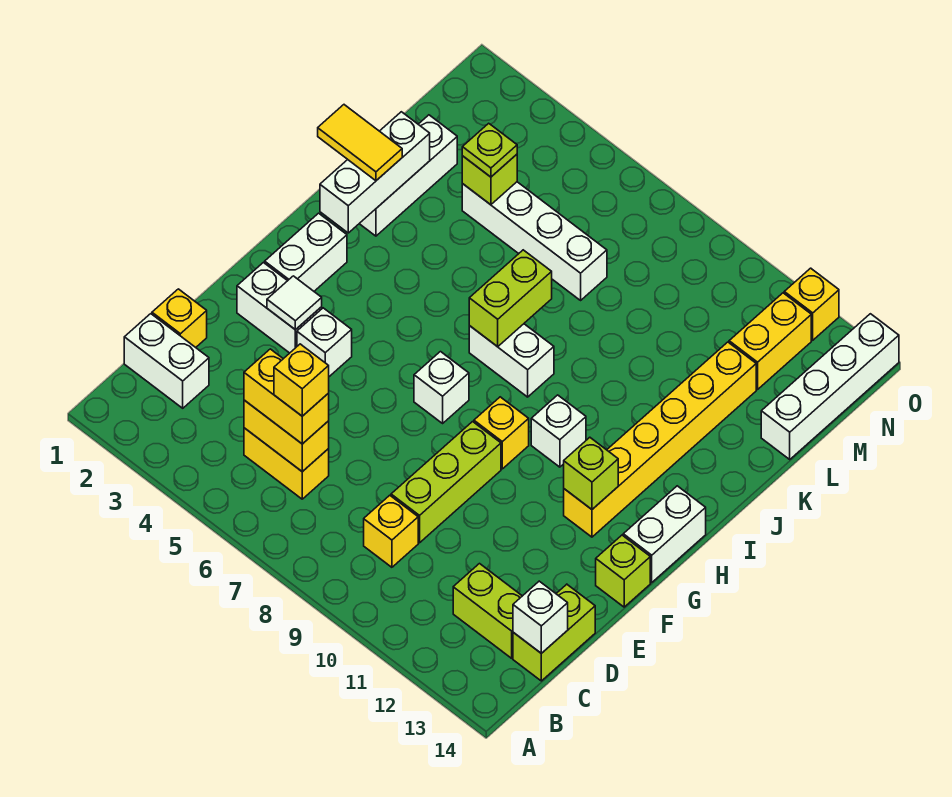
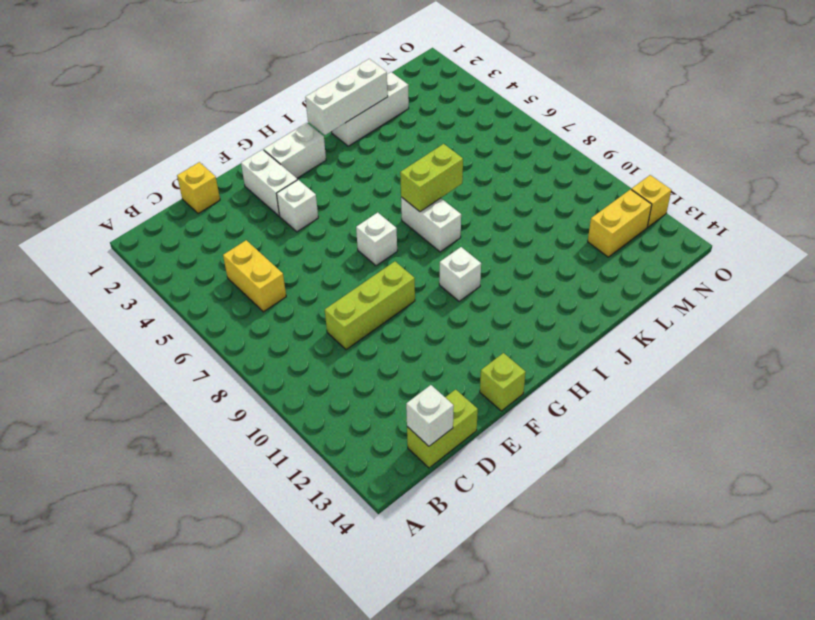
none -> white 1x2 brick [124,314,209,408]
none -> yellow 1x1 brick [364,495,418,567]
none -> lime 1x2 brick [453,564,522,658]
none -> yellow 1x1 brick [474,397,529,469]

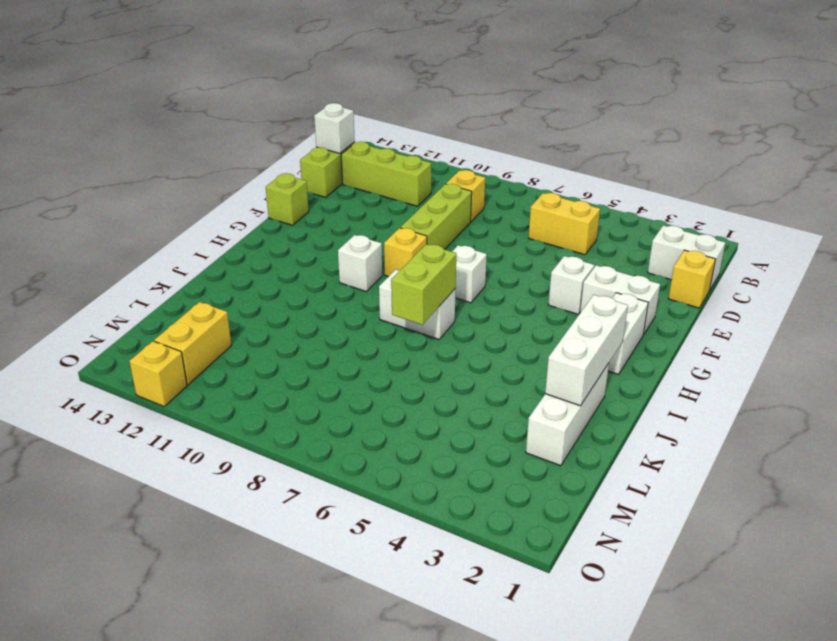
lime 1x3 brick [341,142,431,206] -> lime 1x2 brick [453,564,522,658]
none -> yellow 1x6 brick [564,342,756,537]
none -> white 1x2 brick [623,486,706,582]
none -> white 1x4 brick [462,182,607,300]
none -> white 1x4 brick [761,314,899,459]

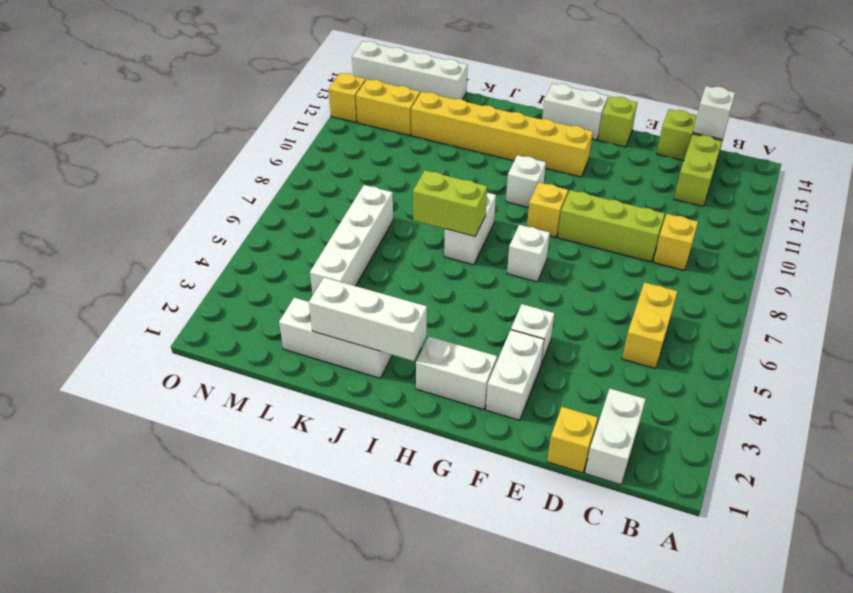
none -> yellow 1x2 brick [244,400,329,472]
none -> white 1x1 tile [267,276,322,330]
none -> lime 1x1 brick [564,437,618,509]
none -> lime 1x1 brick [462,154,517,205]

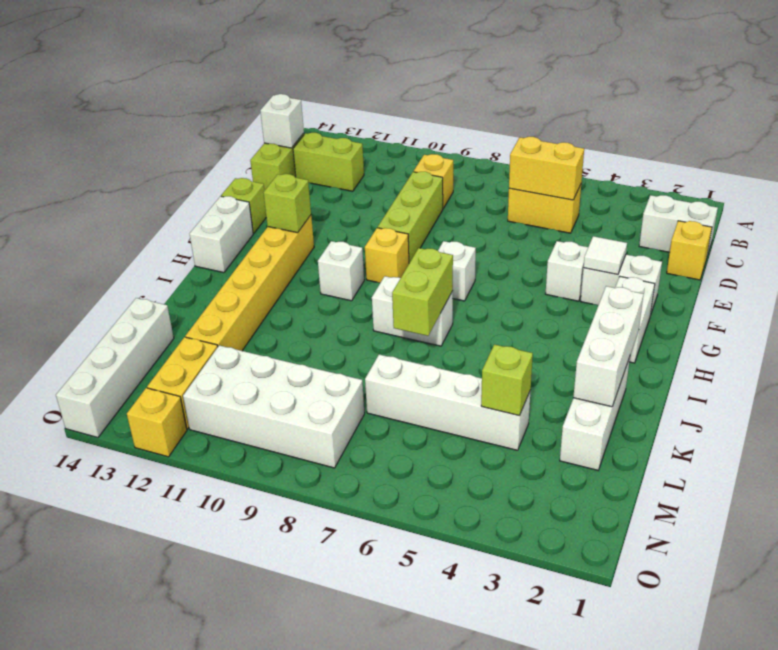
white 2x4 brick [183,345,365,468] -> none
none -> yellow 1x2 brick [244,349,329,444]
none -> yellow 1x2 tile [318,105,402,181]
none -> lime 1x1 plate [462,123,517,177]
none -> yellow 1x1 brick [274,344,329,416]

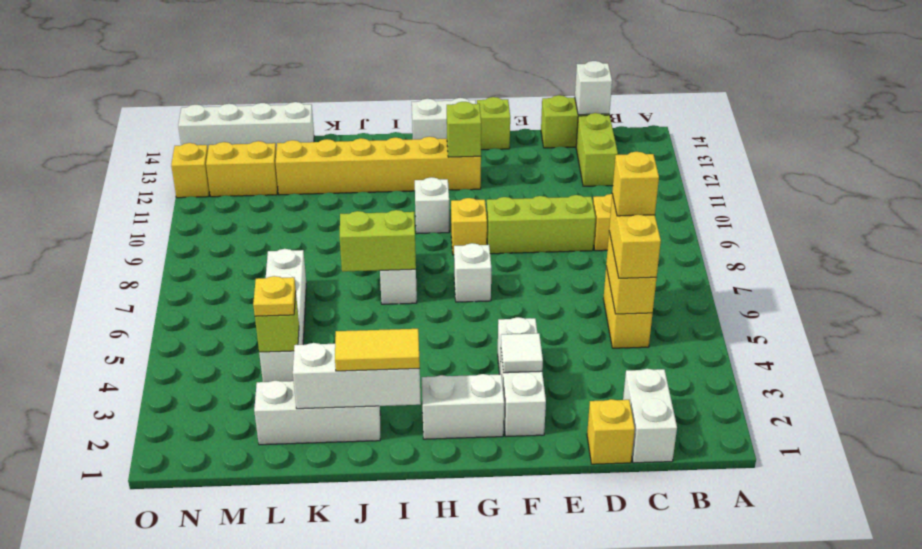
yellow 1x2 tile [335,329,420,371] -> yellow 1x2 tile turned to [318,105,402,181]
yellow 1x1 plate [253,276,296,316] -> lime 1x1 plate [462,123,517,177]

